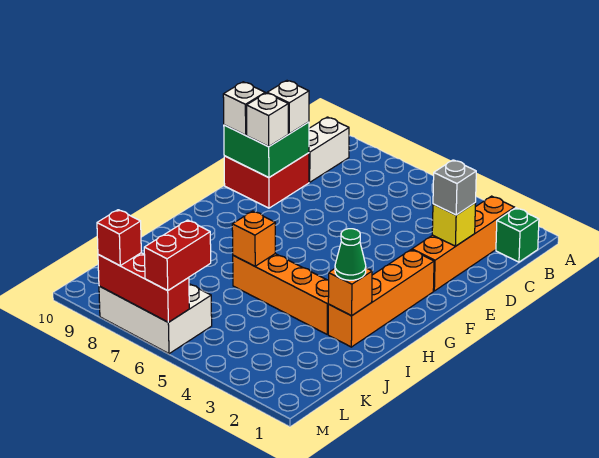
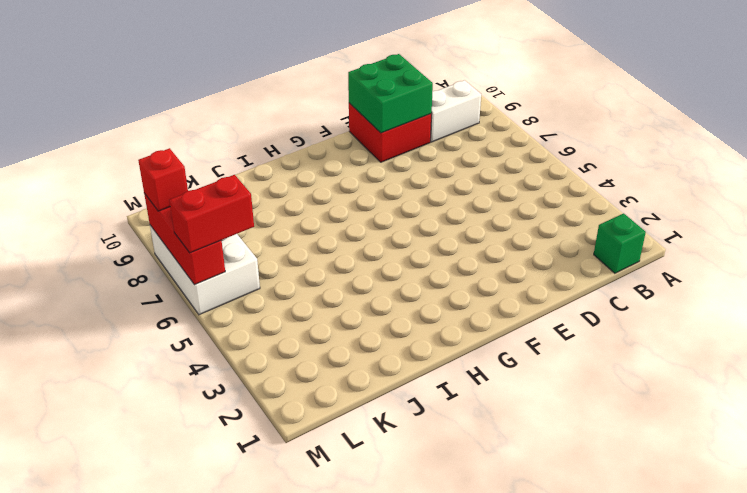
none -> orange 1x4 brick [412,196,515,291]
none -> orange 1x4 brick [328,250,434,347]
none -> orange 1x4 brick [233,254,329,334]

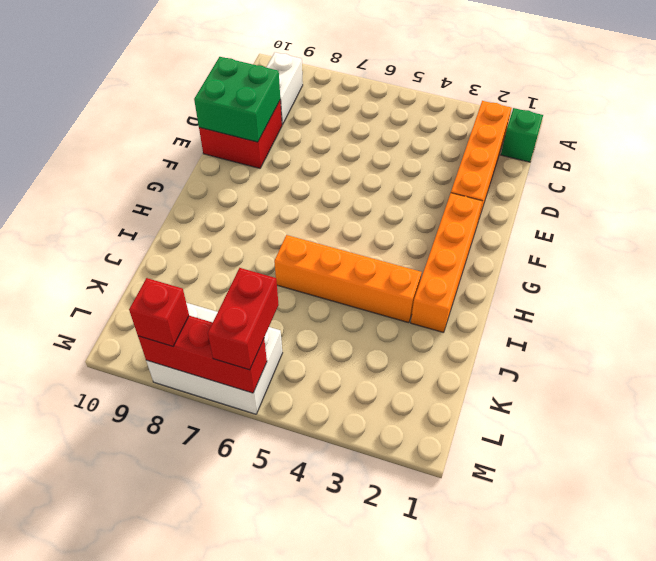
none -> yellow 1x1 brick [432,203,476,246]
none -> orange 1x1 brick [328,268,372,316]
none -> orange 1x1 brick [232,211,275,266]

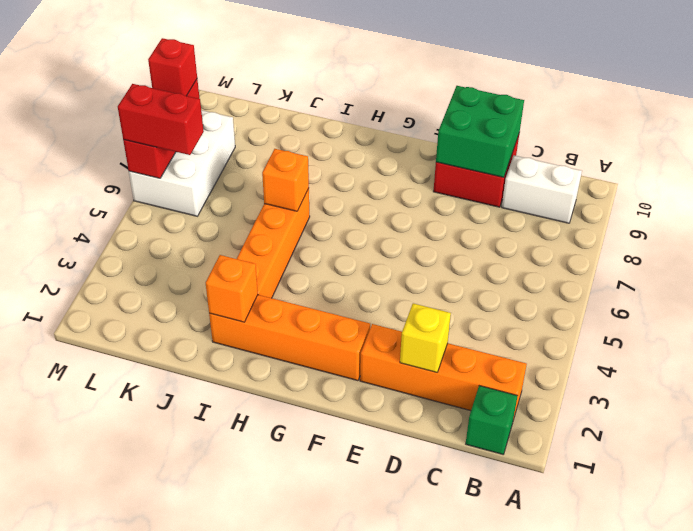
none -> grey 1x1 brick [433,160,476,215]
none -> white 1x1 brick [267,81,309,134]
none -> white 1x1 brick [247,93,288,147]

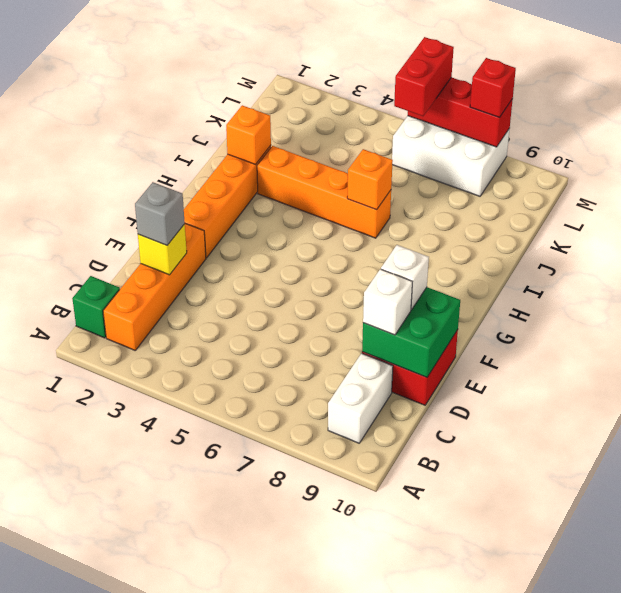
none -> white 1x1 brick [223,82,265,135]
none -> green 1x1 cone [335,229,366,280]

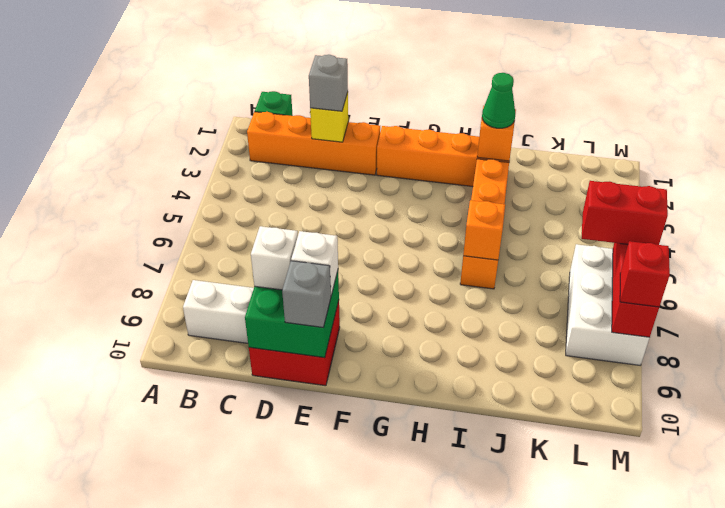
grey 1x1 brick [282,261,331,328] -> white 1x1 brick [223,82,265,135]

